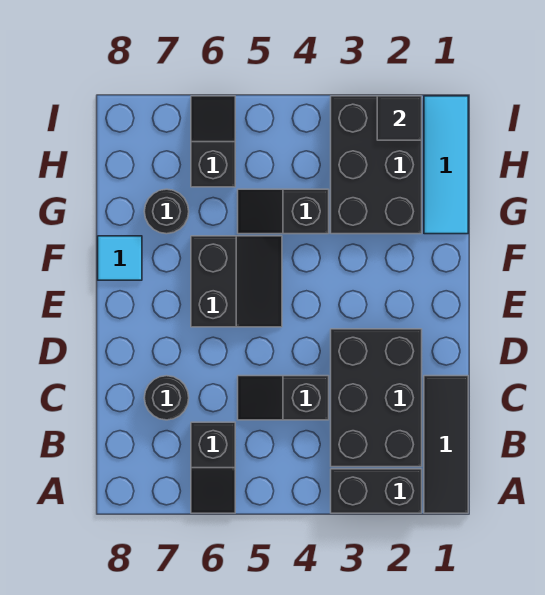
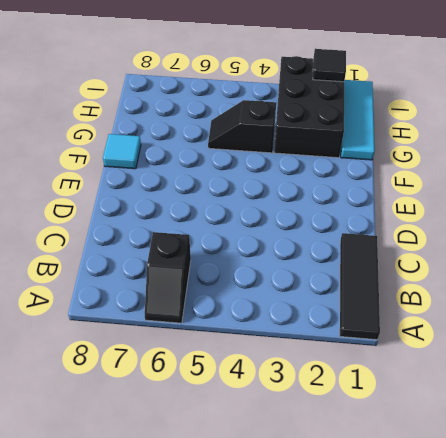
none -> black 1x2 brick [331,469,422,513]
none -> black 2x3 brick [331,329,422,467]
none -> black 1x2 slope [238,376,329,420]

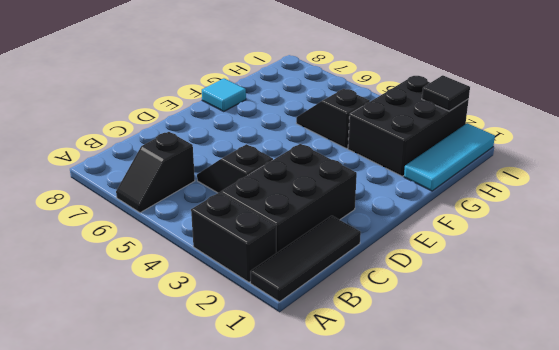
none -> black 1x1 round brick [144,376,189,420]
none -> black 2x2 slope [191,236,282,327]
none -> black 1x1 round brick [144,189,189,234]

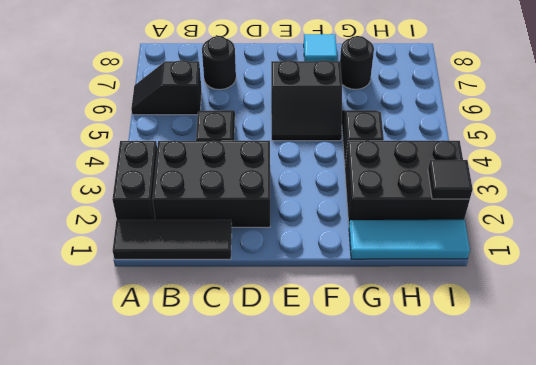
none -> black 1x2 slope [191,96,235,187]

